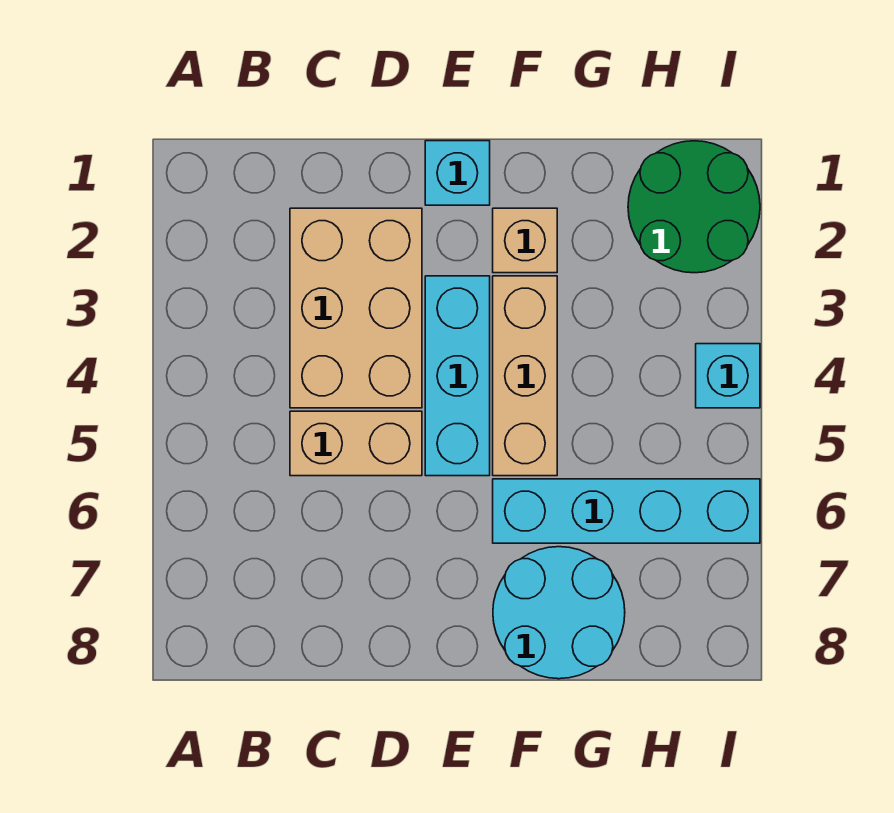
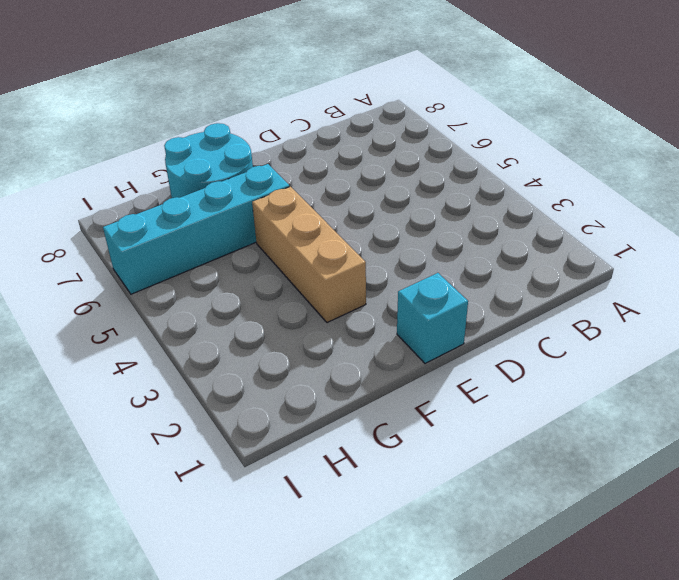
none -> tan 2x3 brick [290,208,422,408]
none -> tan 1x2 brick [290,411,422,476]

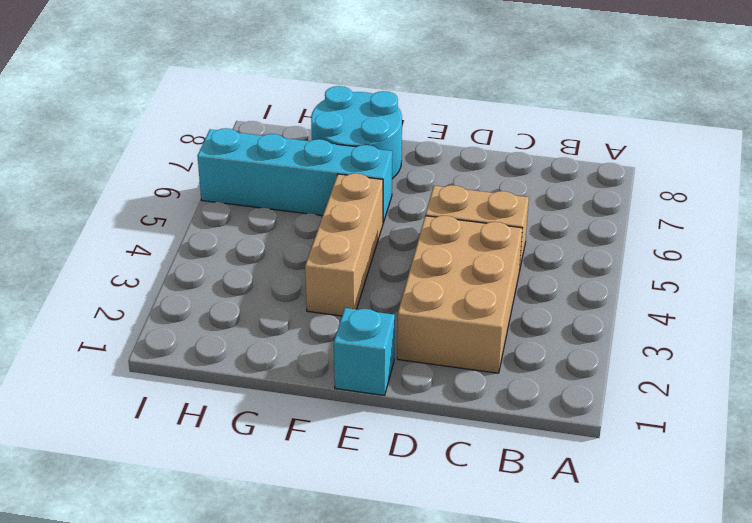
none -> cyan 1x3 brick [425,276,490,476]
none -> tan 1x1 brick [493,208,557,273]

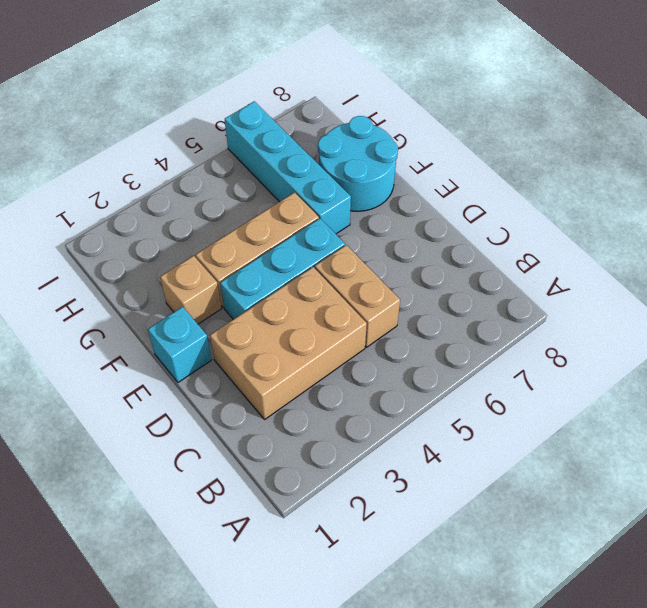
none -> green 2x2 round brick [628,141,760,273]
none -> cyan 1x1 brick [696,344,760,408]

